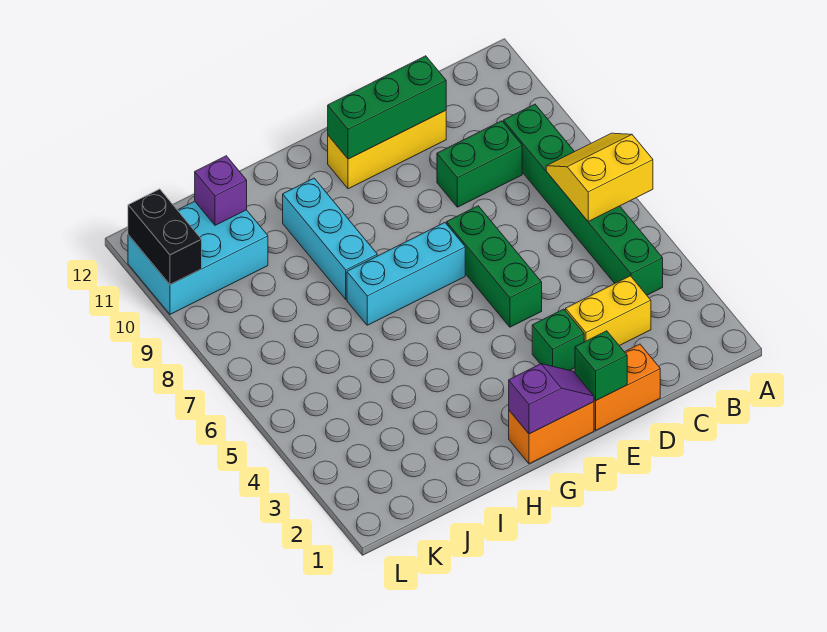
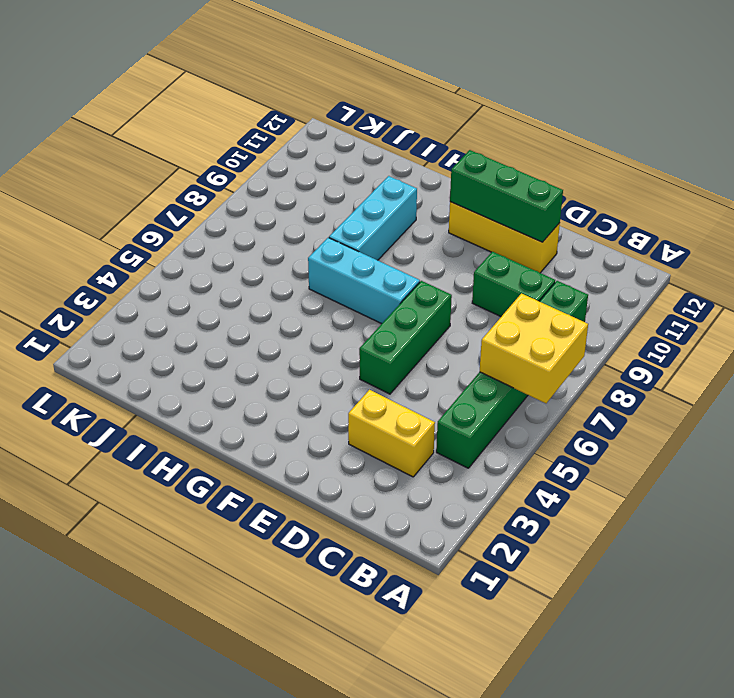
yellow 2x2 brick [480,293,588,403] -> yellow 2x2 slope [546,133,653,221]
none -> orange 1x2 brick [594,344,660,430]
none -> green 1x1 brick [532,309,584,371]
none -> orange 1x2 brick [509,402,594,464]

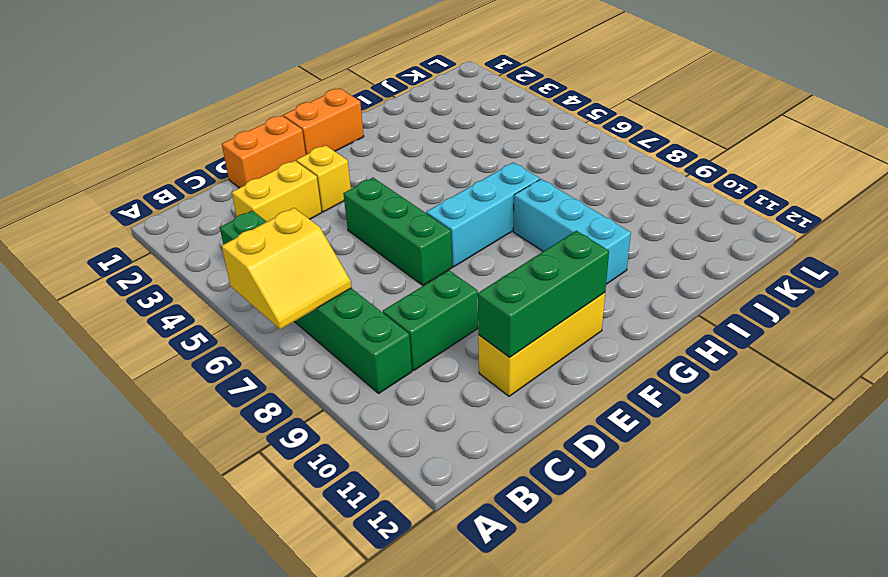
yellow 1x1 brick [296,145,351,212] -> green 1x1 brick [532,309,584,371]
none -> cyan 2x3 brick [128,201,268,314]
none -> green 1x1 brick [575,331,627,401]
none -> purple 1x2 slope [509,364,594,434]

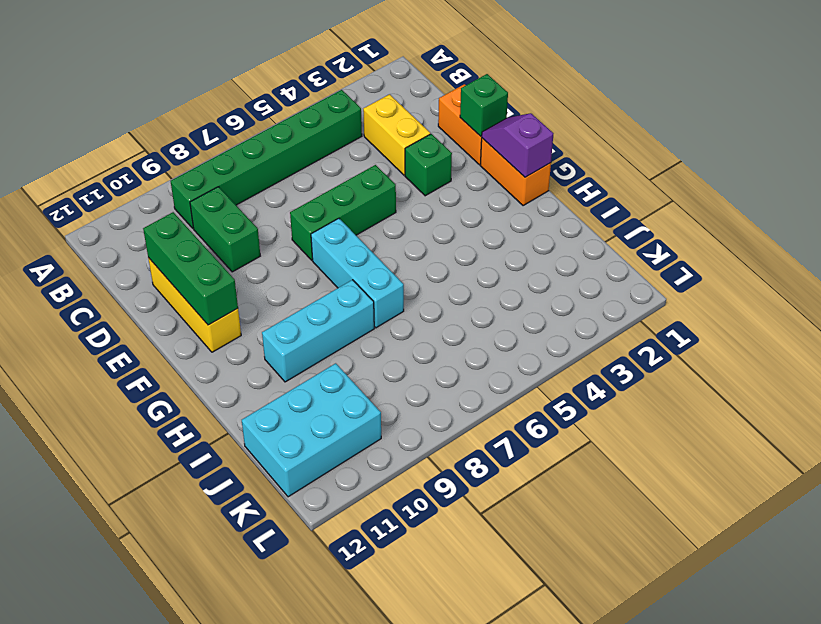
cyan 2x3 brick [242,363,381,497] -> cyan 2x3 brick turned to [128,201,268,314]
none -> yellow 2x2 slope [546,133,653,221]
none -> purple 1x1 brick [195,156,247,225]
none -> black 1x2 brick [128,189,202,285]

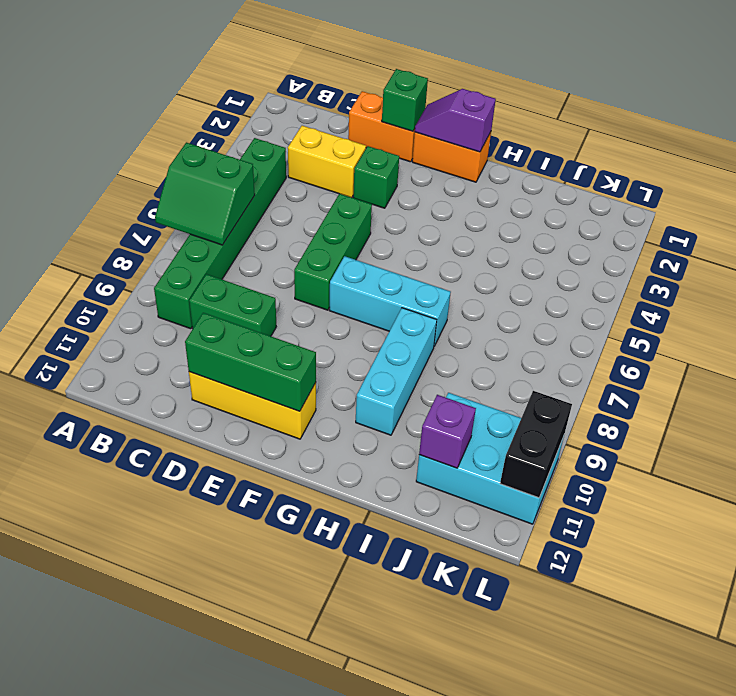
green 2x2 slope [155,142,255,245] -> yellow 2x2 slope [546,133,653,221]

